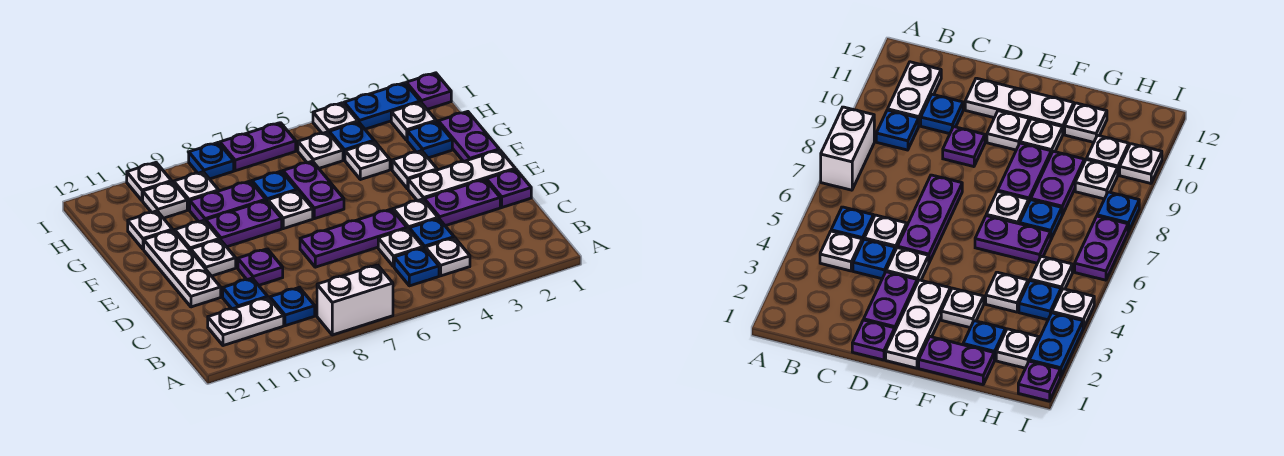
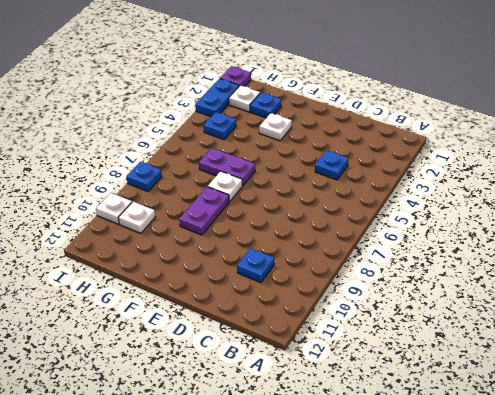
none -> white 1x2 brick [317,265,393,335]
none -> white 1x1 plate [425,238,470,276]
none -> blue 1x1 plate [394,248,439,286]
none -> blue 1x1 plate [270,287,315,326]

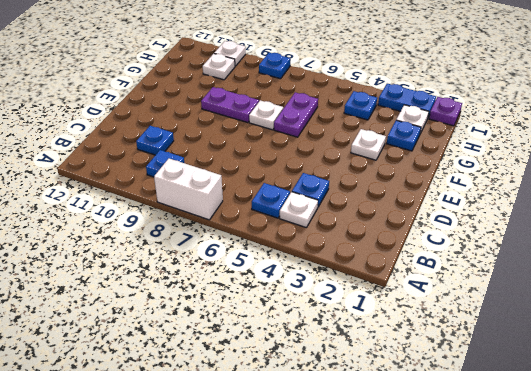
none -> white 1x2 plate [208,297,284,346]
none -> white 1x1 plate [378,228,423,267]
none -> purple 1x1 plate [486,169,531,207]
none -> purple 1x2 plate [424,179,500,226]

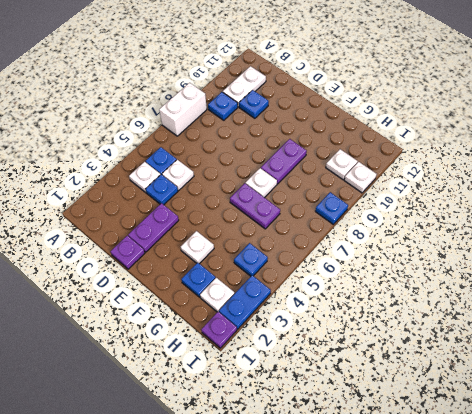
none -> white 1x1 plate [393,199,438,229]
none -> purple 1x3 plate [300,209,407,267]
none -> purple 1x1 plate [238,249,283,285]
none -> white 1x3 plate [144,230,221,307]

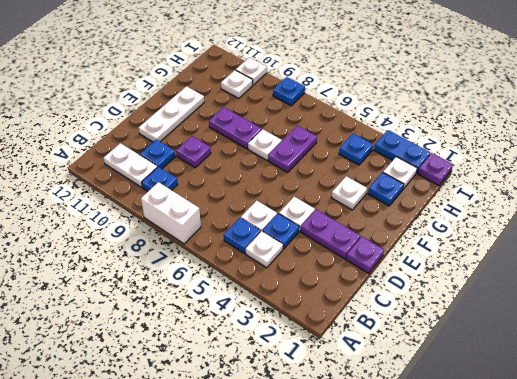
none -> purple 1x3 plate [300,209,407,267]
none -> white 1x3 plate [408,150,515,201]
none -> white 1x1 plate [191,240,236,276]
none -> purple 1x2 plate [438,112,499,162]

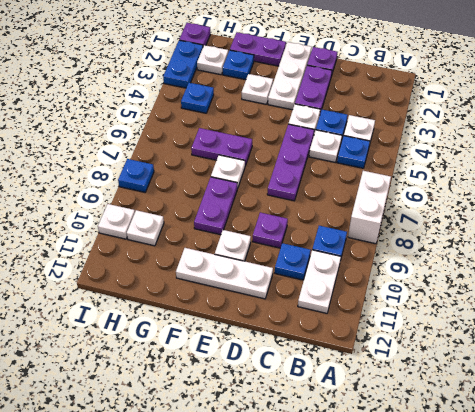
none -> white 1x1 plate [175,220,220,251]
none -> white 1x1 plate [345,141,390,180]
none -> blue 1x1 plate [252,171,297,202]
none -> purple 1x2 plate [190,181,266,222]

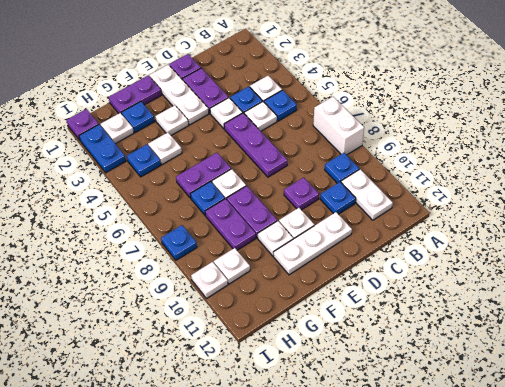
none -> white 1x1 plate [128,211,172,249]
none -> white 1x1 plate [298,132,343,168]
none -> white 1x1 plate [174,172,219,210]
none -> white 1x1 plate [313,103,358,134]

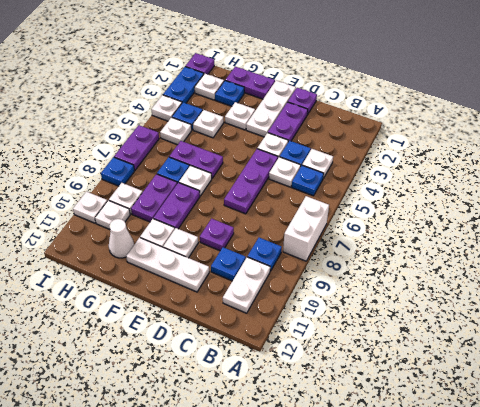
white 1x1 cone [109,219,134,258] -> white 1x1 plate [128,211,172,249]

